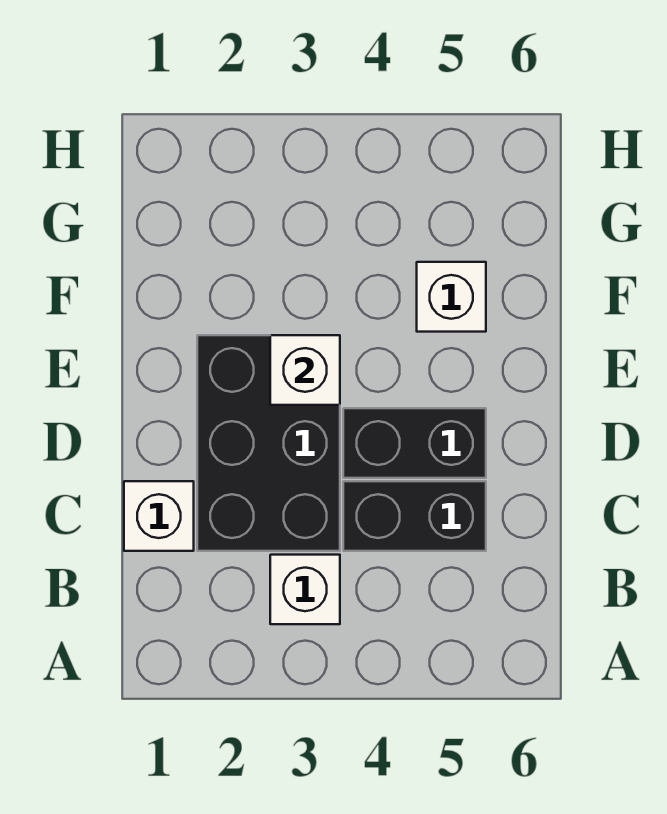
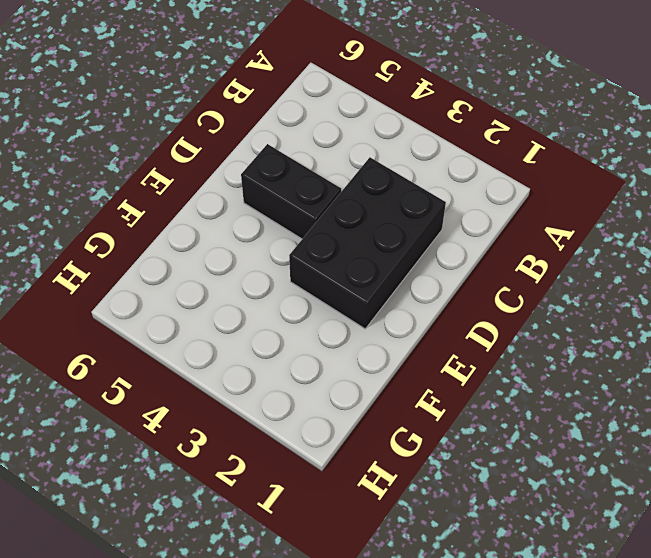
none -> white 1x1 brick [270,555,340,624]
none -> white 1x1 brick [124,481,194,551]

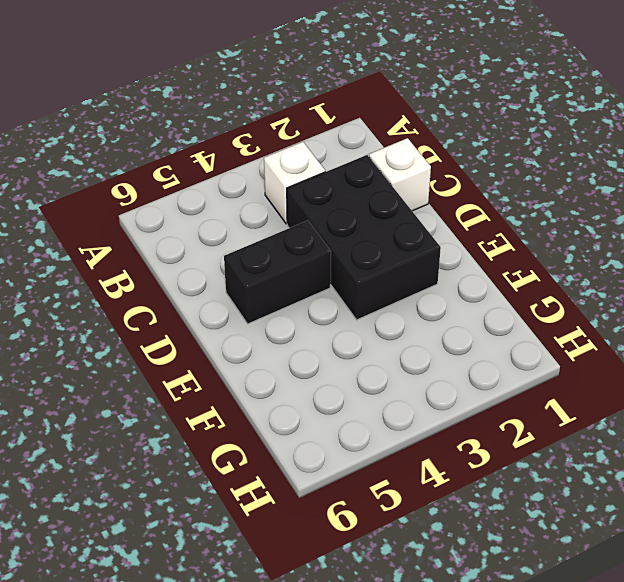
none -> black 1x2 brick [343,481,486,551]
none -> white 1x1 brick [417,262,486,332]

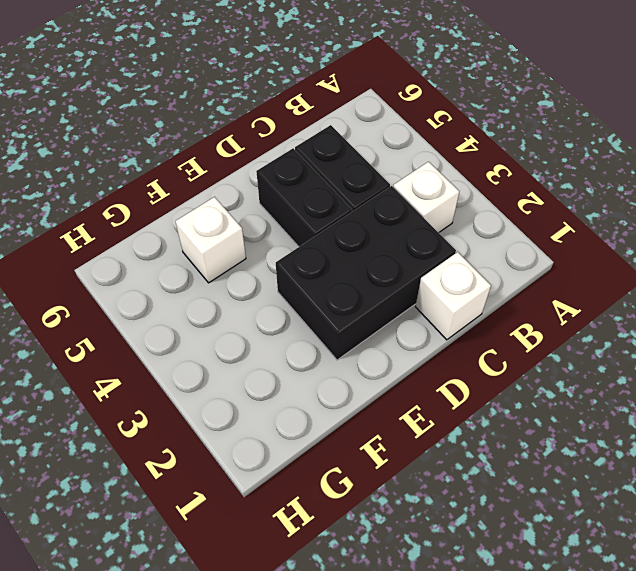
none -> white 1x1 brick [270,335,340,405]

